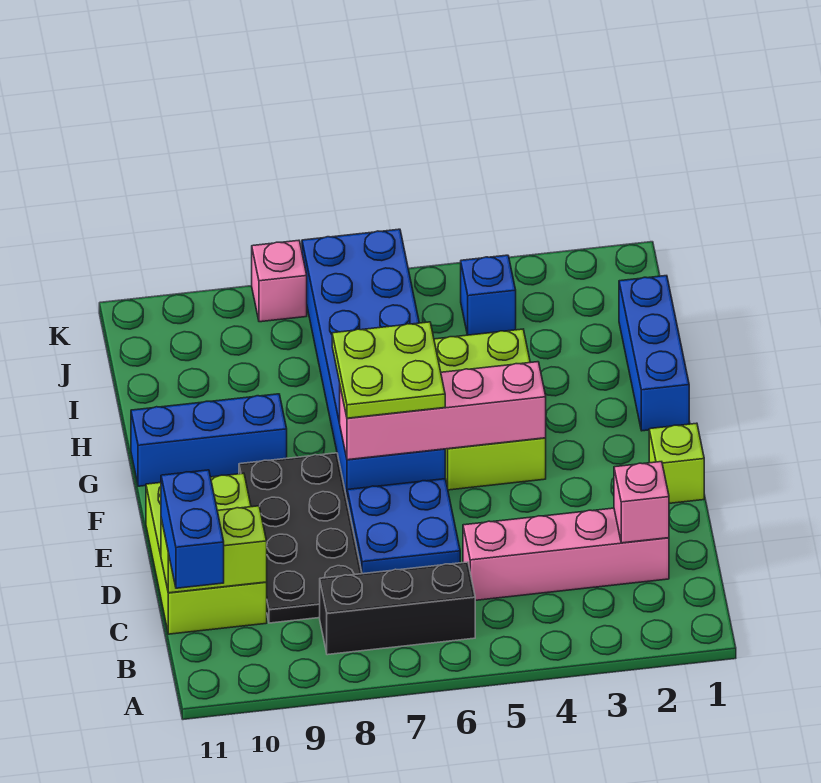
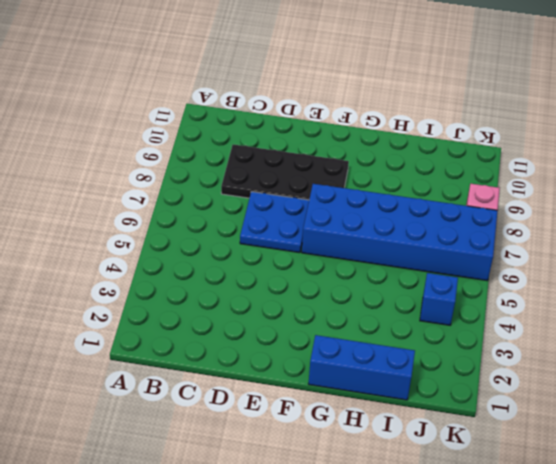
none -> black 1x3 brick [320,562,475,655]
none -> pink 1x4 brick [463,508,669,600]
none -> lime 2x3 brick [146,473,267,634]

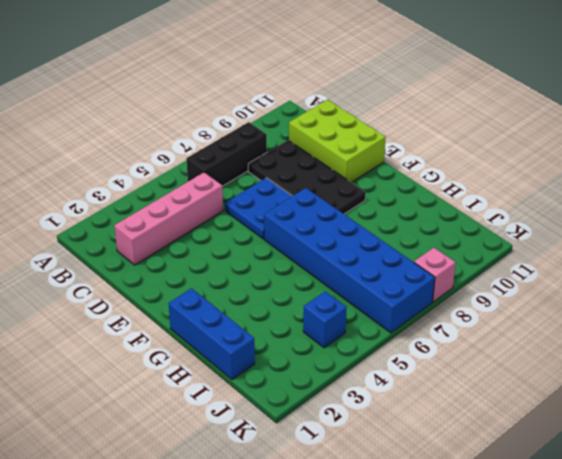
none -> lime 1x1 brick [649,423,704,503]
none -> lime 2x3 brick [434,329,546,490]
none -> blue 1x3 brick [131,394,287,486]

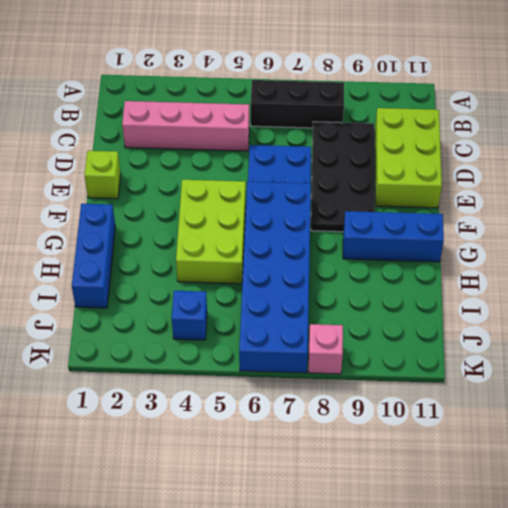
none -> pink 1x1 brick [614,462,669,543]
none -> lime 1x2 brick [161,506,267,593]
none -> pink 1x4 brick [340,362,546,460]

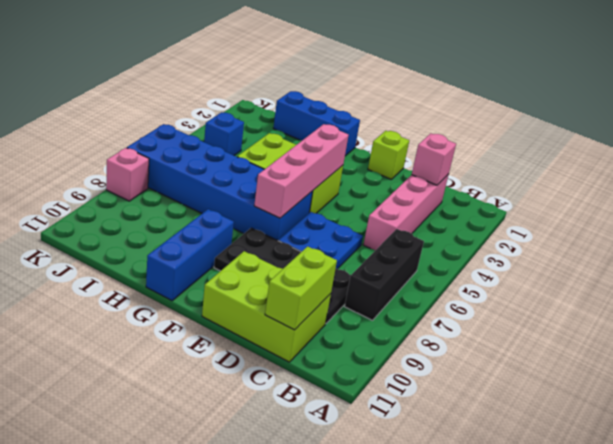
none -> blue 1x2 brick [161,470,224,588]
none -> lime 2x2 plate [332,322,445,418]

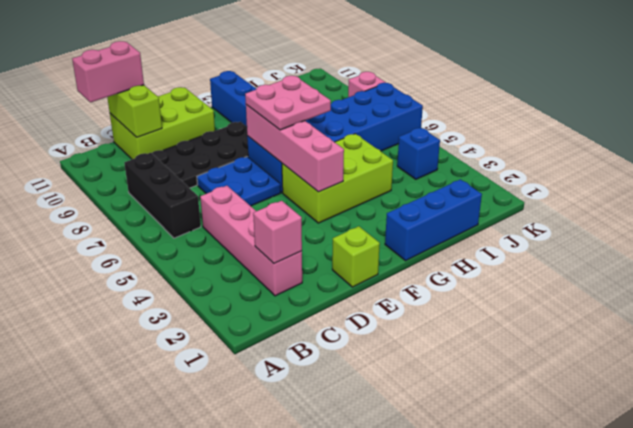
pink 1x2 brick [72,41,144,102] -> blue 1x2 brick [161,470,224,588]
pink 2x2 plate [245,76,331,130] -> lime 2x2 plate [332,322,445,418]

